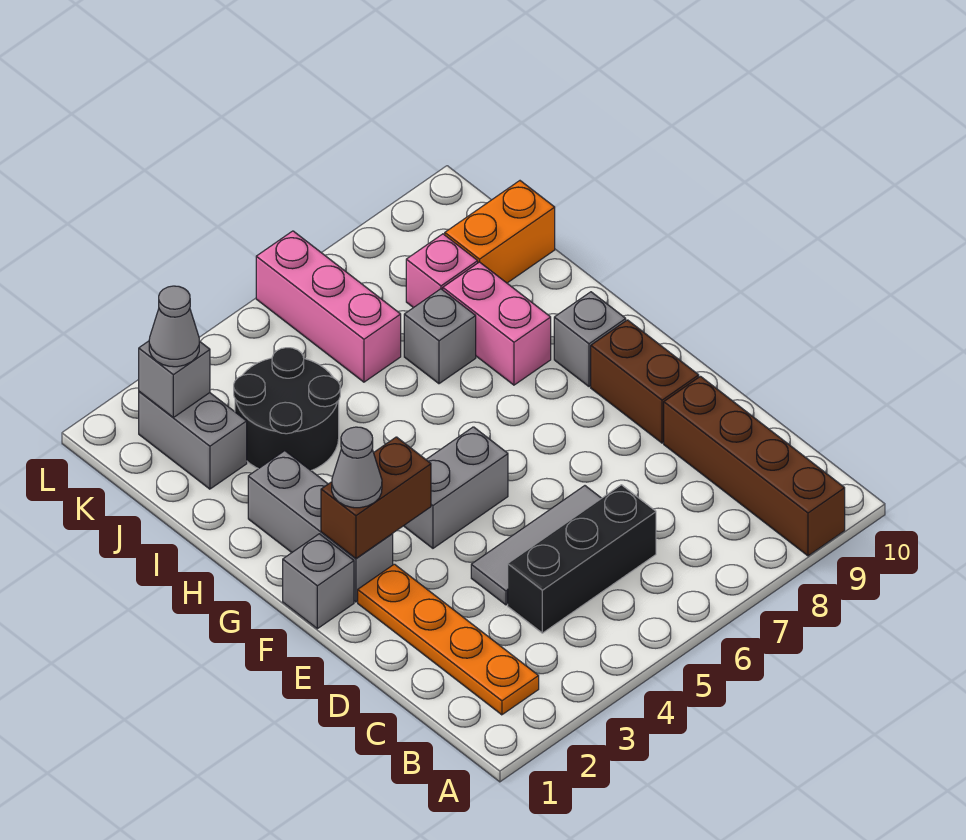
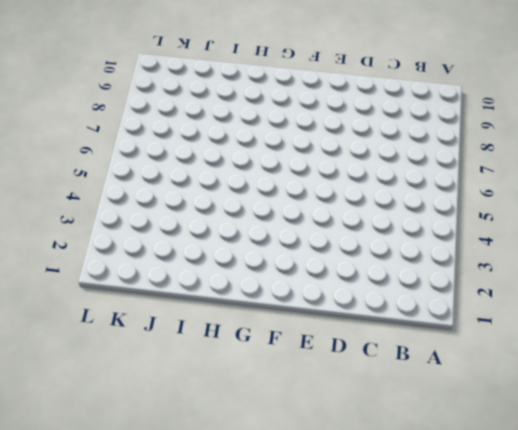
none -> brown 1x4 brick [664,376,845,556]
none -> orange 1x4 plate [358,564,539,715]
none -> black 1x3 brick [508,485,656,633]

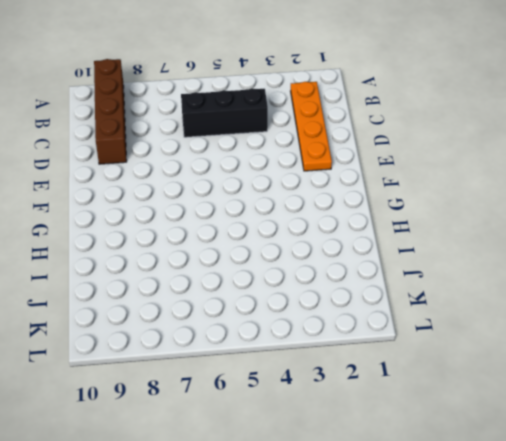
none -> grey 1x3 tile [471,486,601,605]
none -> brown 1x2 brick [591,320,699,443]
none -> grey 1x1 brick [283,534,354,629]

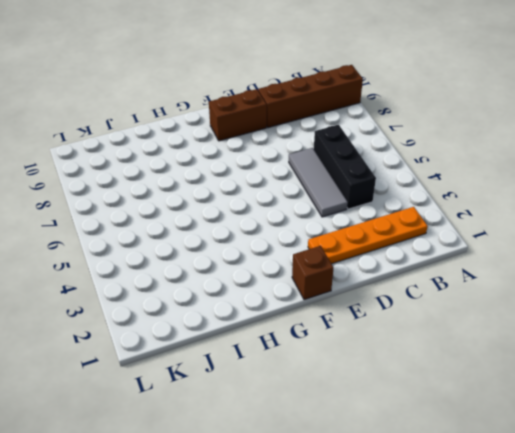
brown 1x1 brick [292,246,333,300] -> grey 1x1 brick [283,534,354,629]
none -> grey 1x3 brick [248,451,393,602]
none -> grey 1x2 brick [404,427,508,548]
none -> grey 1x1 brick [554,292,626,387]

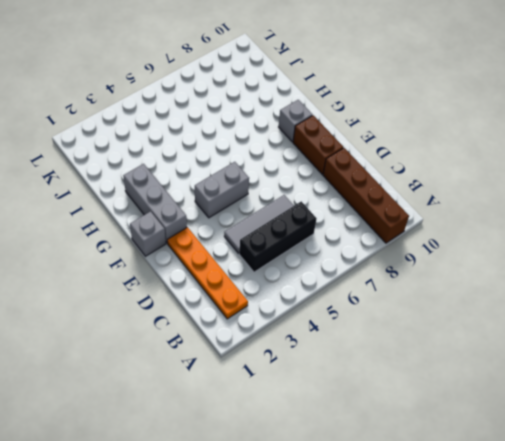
none -> pink 1x2 brick [443,262,551,385]
none -> black 2x2 round brick [234,348,340,470]
none -> grey 1x1 brick [404,289,476,384]

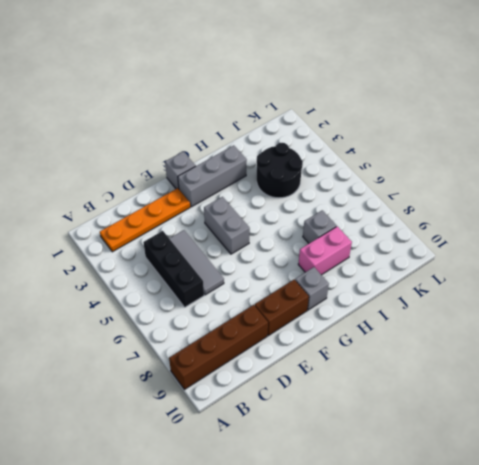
none -> grey 1x2 brick [139,392,247,489]
none -> pink 1x3 brick [256,231,401,382]
none -> pink 1x1 brick [406,234,478,308]

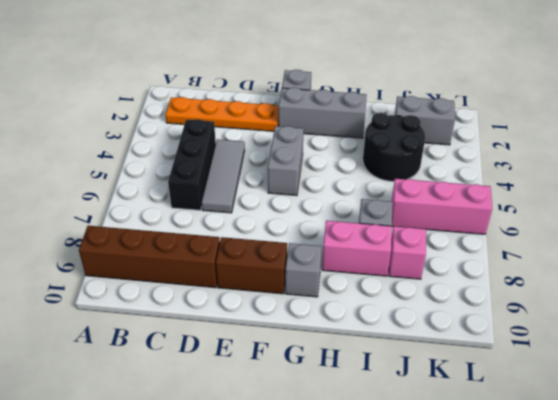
none -> orange 1x2 brick [445,181,555,283]
none -> brown 1x2 brick [321,437,431,558]
none -> grey 1x1 brick [139,341,210,417]

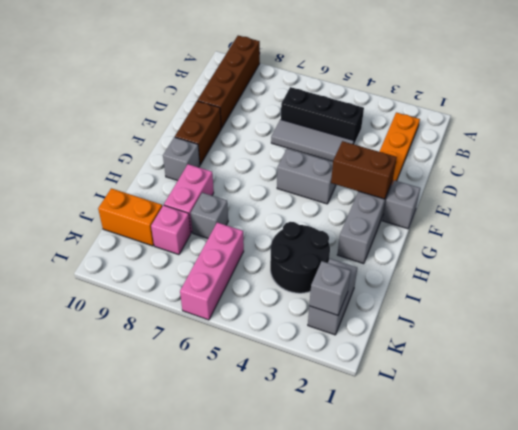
none -> grey 1x1 cone [332,427,382,508]
none -> grey 1x1 cone [149,286,199,367]

